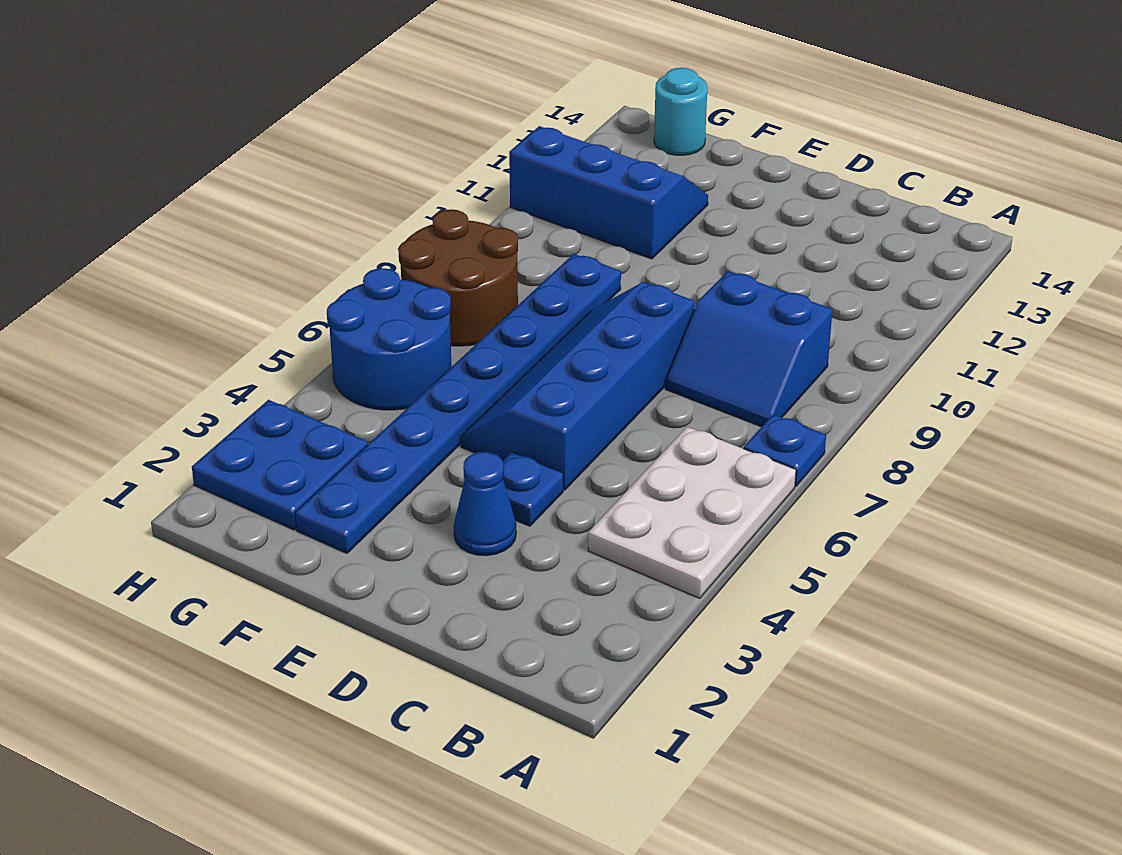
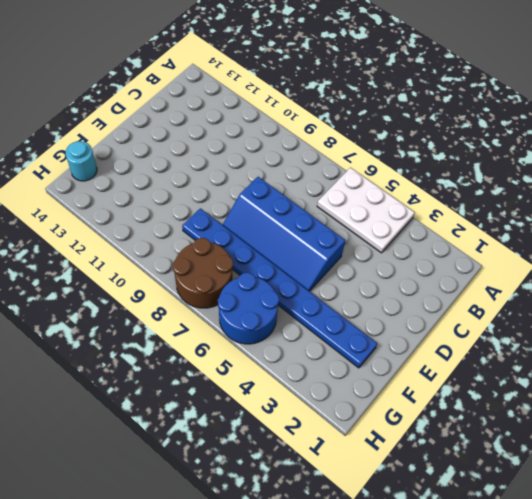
none -> blue 1x1 plate [744,414,826,487]
none -> blue 2x2 slope [666,271,833,427]
none -> blue 1x1 cone [454,452,516,556]

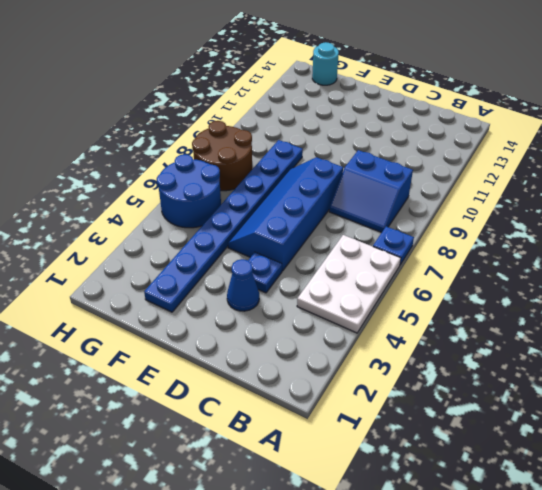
none -> blue 2x3 slope [509,126,708,259]
none -> blue 2x2 plate [192,400,368,530]

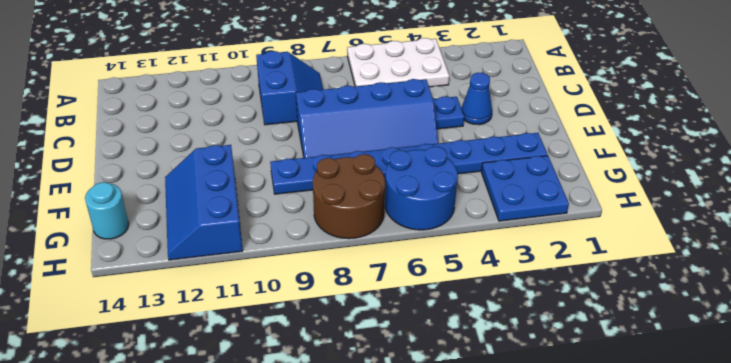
none -> blue 1x1 plate [744,414,826,487]

